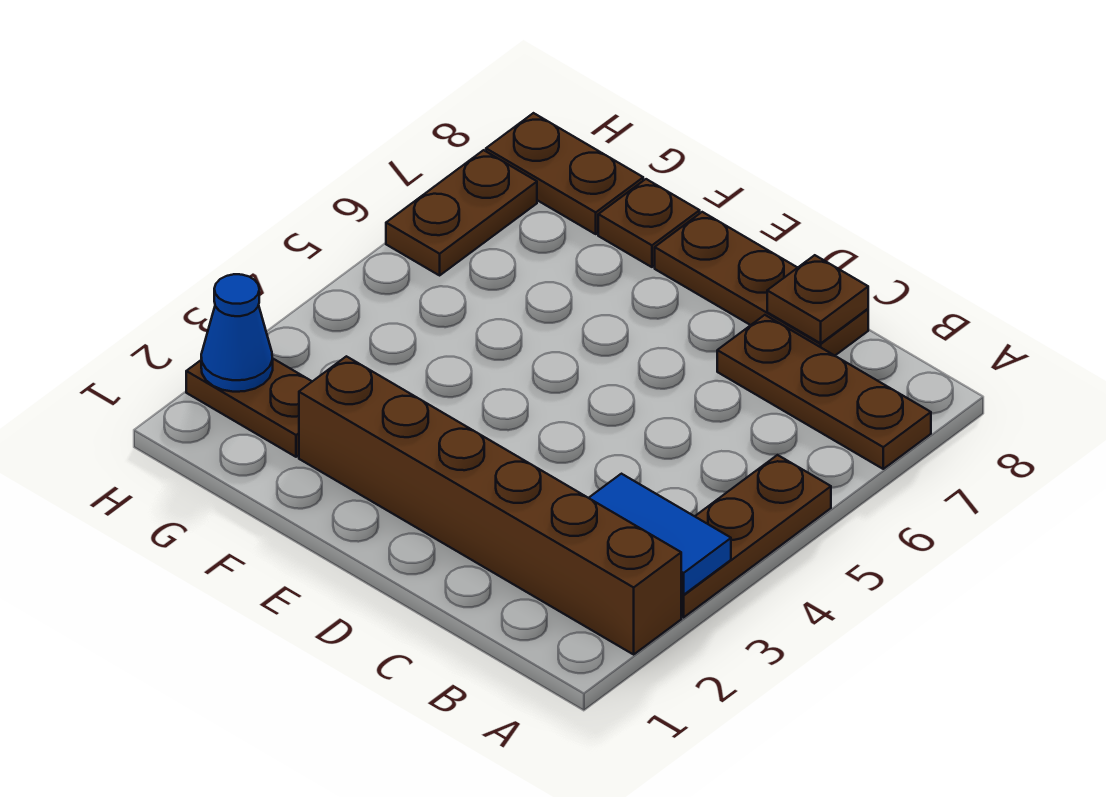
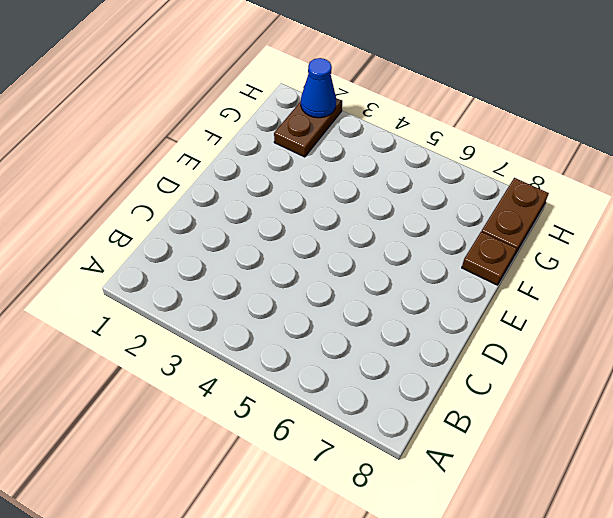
none -> brown 1x6 brick [299,356,681,654]
none -> brown 1x3 plate [681,455,831,617]

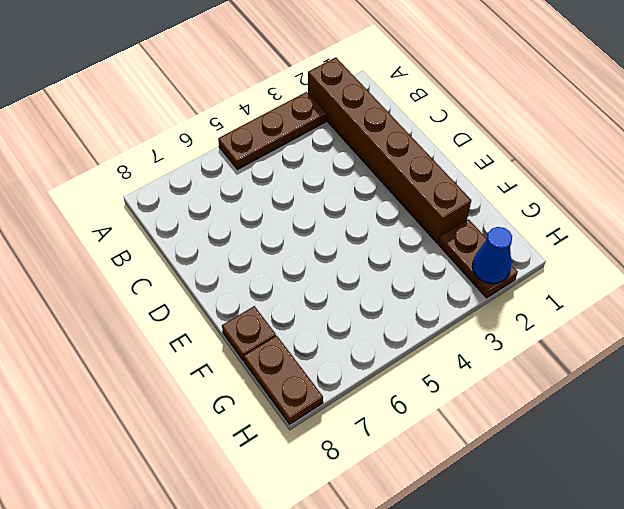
none -> brown 1x3 plate [717,315,931,469]
none -> brown 1x3 plate [655,212,868,356]

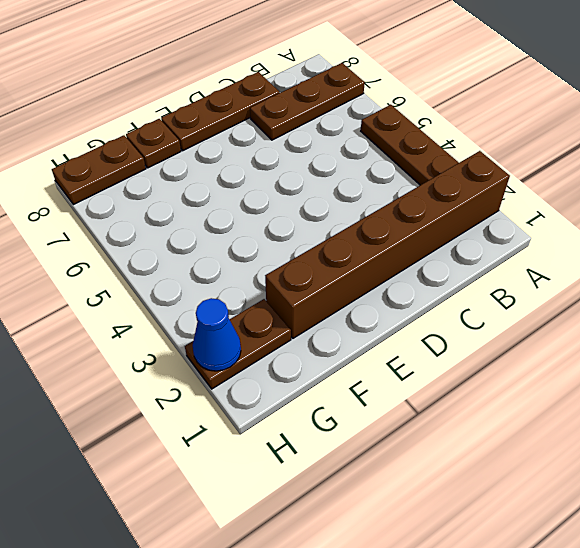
none -> brown 1x2 plate [386,150,537,275]
none -> blue 1x2 tile [589,474,731,595]

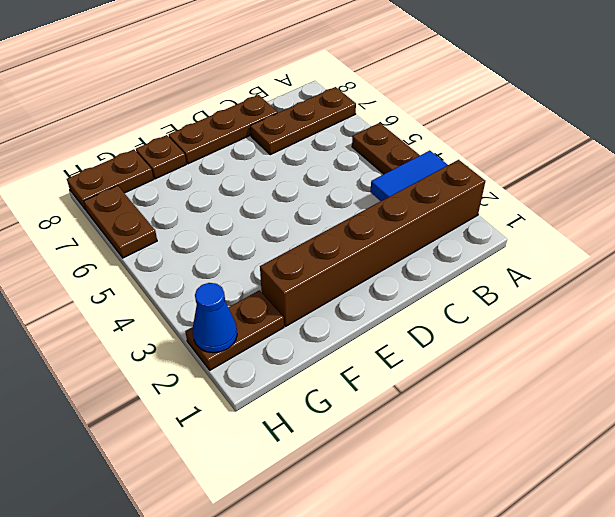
none -> brown 1x1 plate [767,255,868,343]

